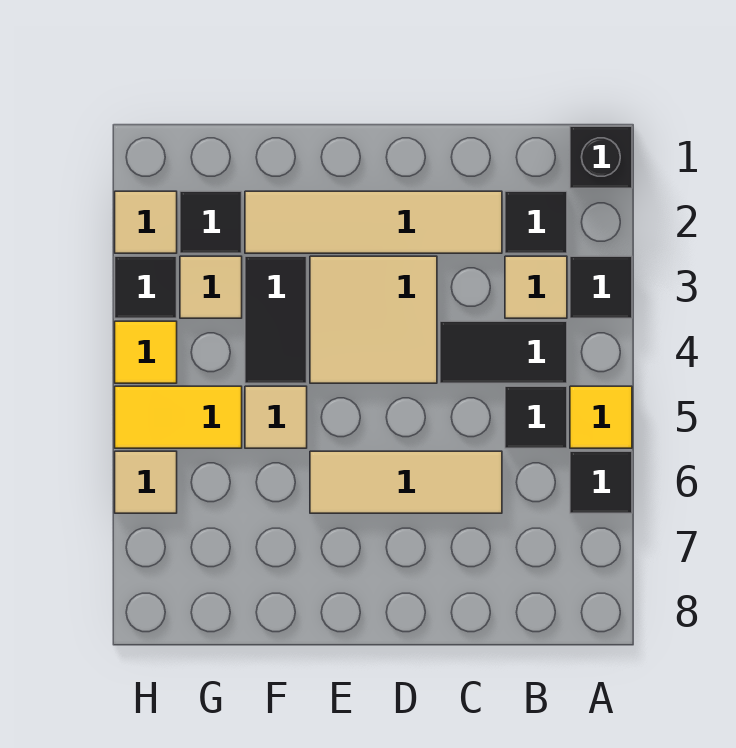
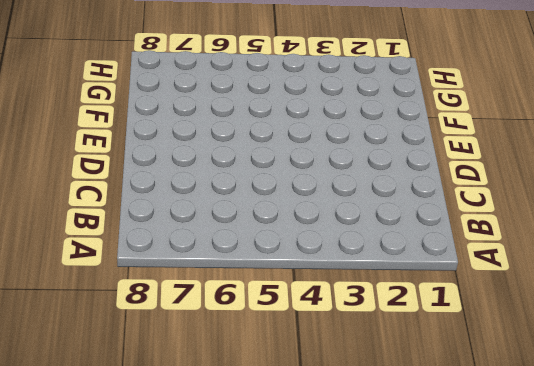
none -> black 1x1 brick [570,126,632,188]
none -> black 1x1 tile [570,256,632,318]
none -> yellow 1x1 tile [570,386,632,448]

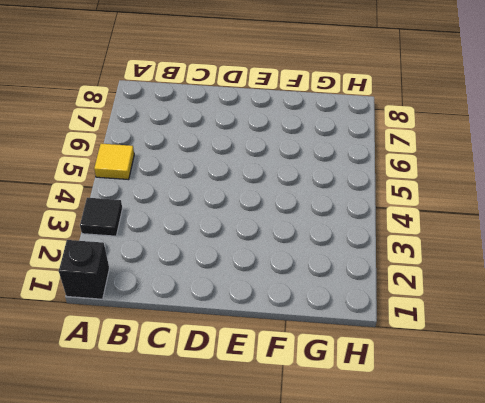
none -> black 1x1 tile [570,451,632,513]
none -> black 1x1 tile [505,191,567,253]
none -> tan 1x1 tile [505,256,567,318]

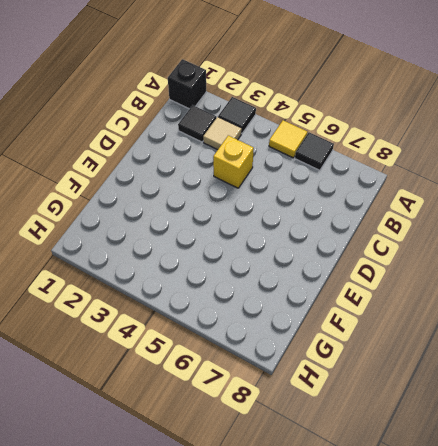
yellow 1x1 brick [213,135,254,188] -> black 1x2 tile [440,321,567,383]
none -> black 1x1 tile [505,386,567,448]
none -> tan 1x4 tile [245,191,502,253]
none -> tan 1x3 tile [310,451,502,513]

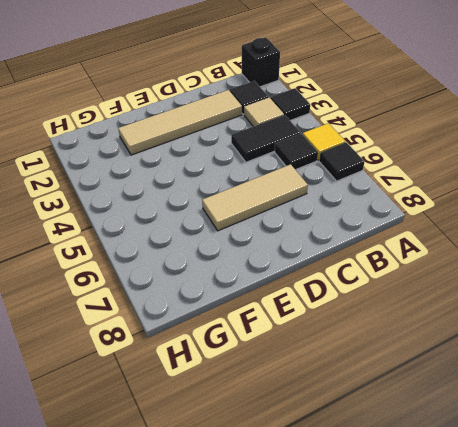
none -> tan 2x2 tile [310,256,437,383]
none -> black 1x2 tile [245,256,307,383]
none -> tan 1x1 tile [245,386,307,448]

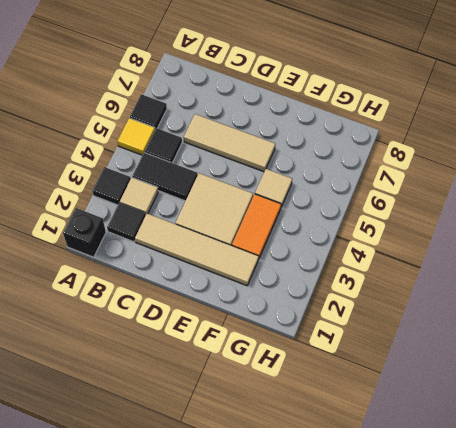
orange 1x2 tile [232,194,281,259] -> black 1x2 tile [245,256,307,383]
none -> black 1x1 tile [180,191,242,253]
none -> tan 1x1 tile [180,256,242,318]
none -> yellow 1x2 tile [115,386,242,448]

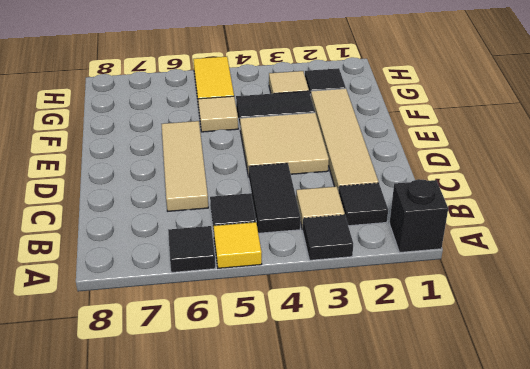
none -> tan 1x1 tile [115,191,177,253]
none -> black 1x1 tile [115,256,177,318]
none -> yellow 1x1 tile [115,321,177,383]

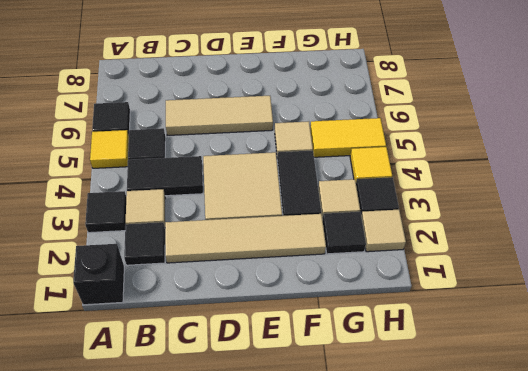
none -> tan 1x1 tile [115,451,177,513]

